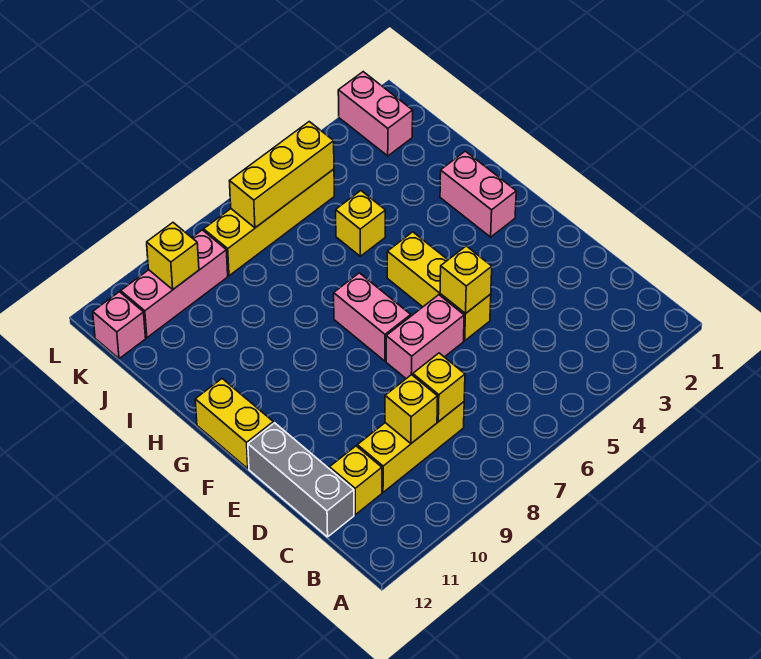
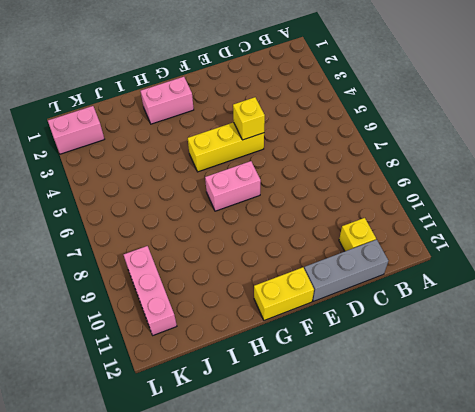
none -> yellow 1x3 brick [357,402,464,492]
none -> pink 1x2 brick [386,295,464,379]
none -> yellow 1x1 brick [336,191,385,256]

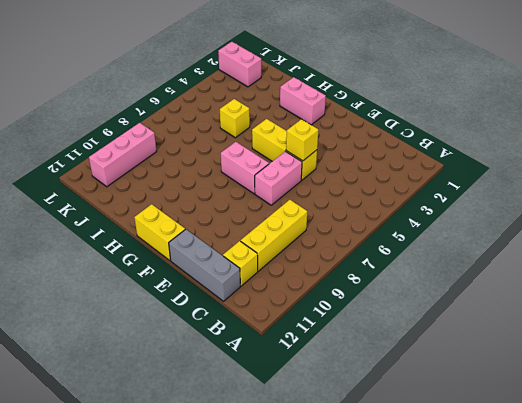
none -> yellow 1x4 brick [204,169,334,276]
none -> pink 1x1 brick [93,292,146,359]
none -> yellow 1x1 brick [413,353,465,422]

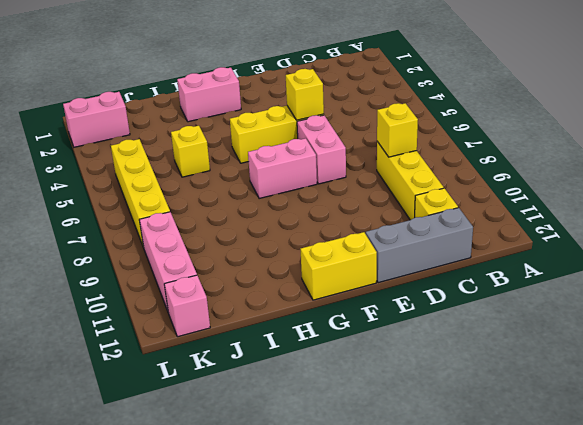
none -> yellow 1x1 brick [385,375,438,443]
none -> yellow 1x3 brick [230,122,334,228]
none -> yellow 1x1 brick [147,223,199,289]

